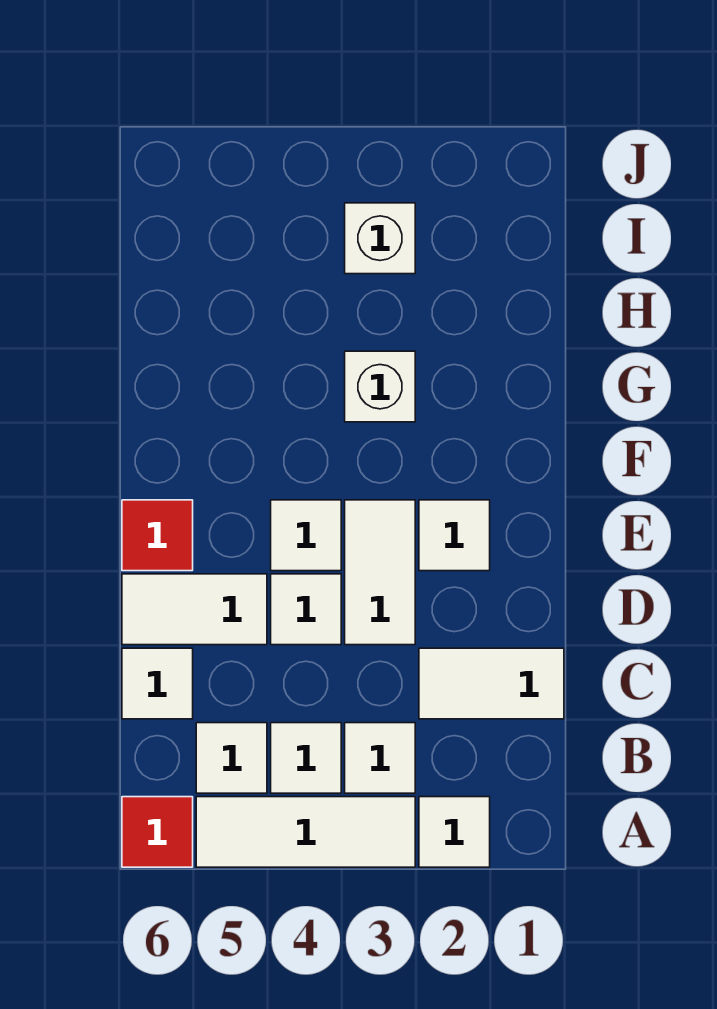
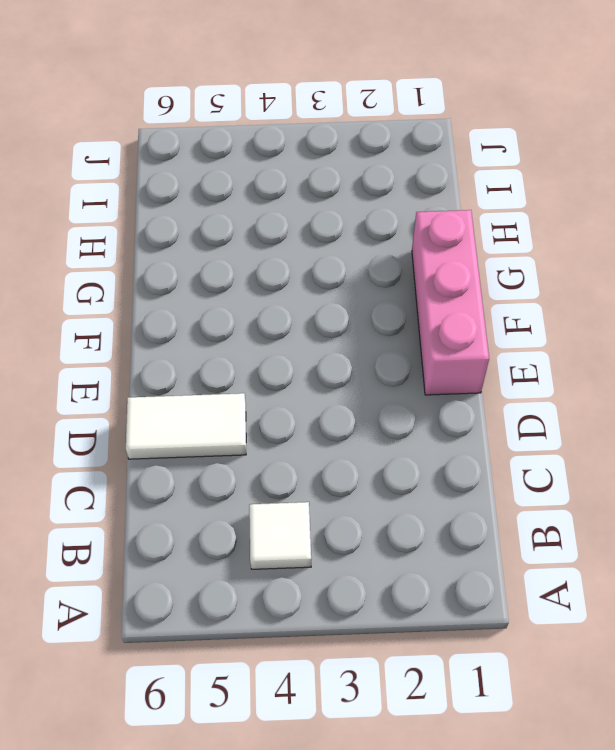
pink 1x3 brick [412,210,489,395] -> none
none -> white 1x1 tile [419,797,490,867]
none -> white 1x3 tile [196,797,415,867]
none -> red 1x1 tile [122,797,193,867]

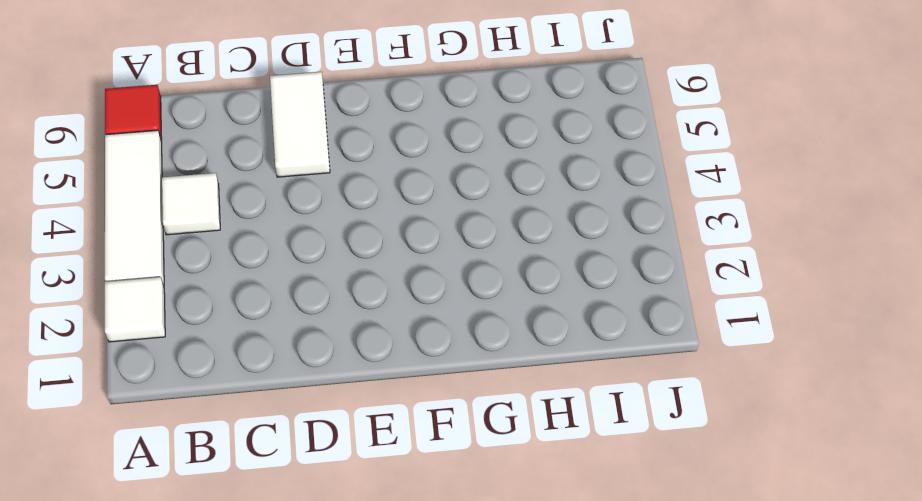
none -> white 1x1 tile [345,723,415,793]
none -> white 1x1 tile [196,723,267,793]
none -> white 1x2 tile [419,648,564,719]

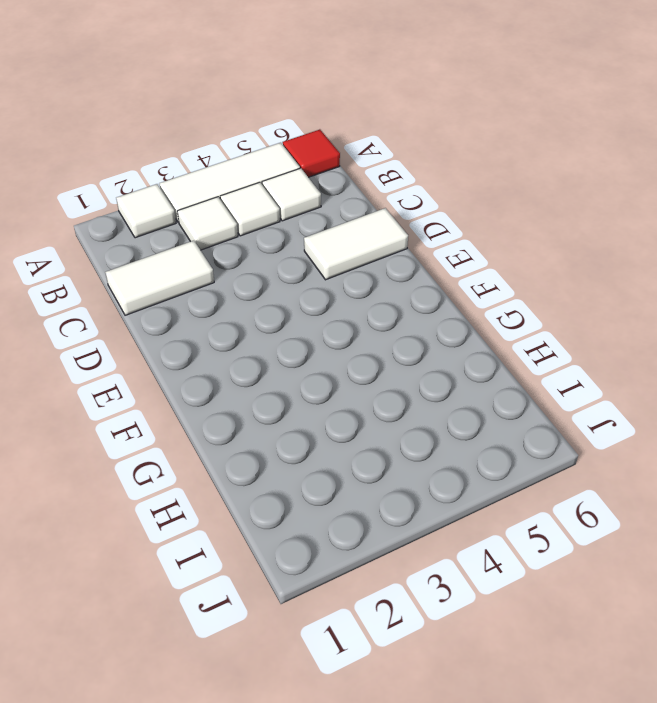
none -> white 1x1 tile [122,648,193,719]
none -> white 1x2 tile [345,500,415,645]
none -> white 1x1 tile [271,574,341,645]

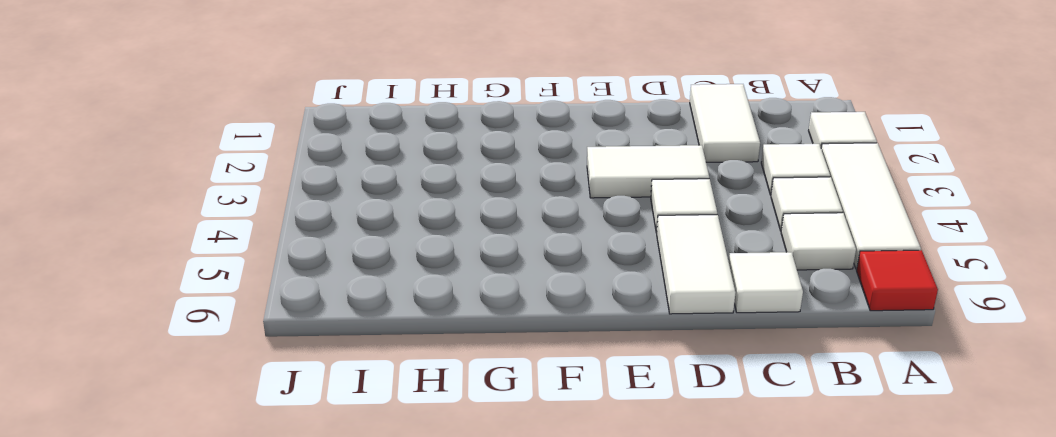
none -> white 1x1 tile [419,500,490,571]
none -> white 1x1 tile [271,500,341,571]
none -> red 1x1 tile [122,500,193,571]

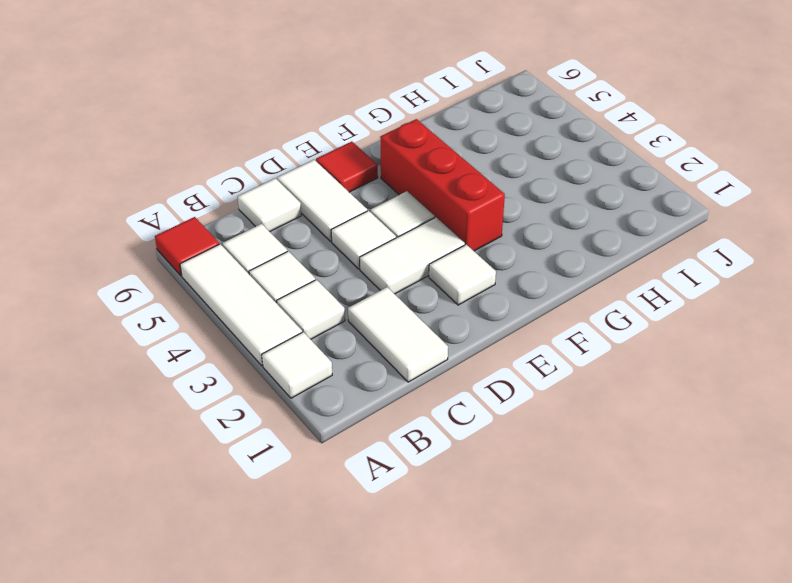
red 1x3 brick [380,119,505,251] -> none
none -> white 1x1 brick [345,351,415,422]
none -> white 1x1 brick [345,203,415,274]

